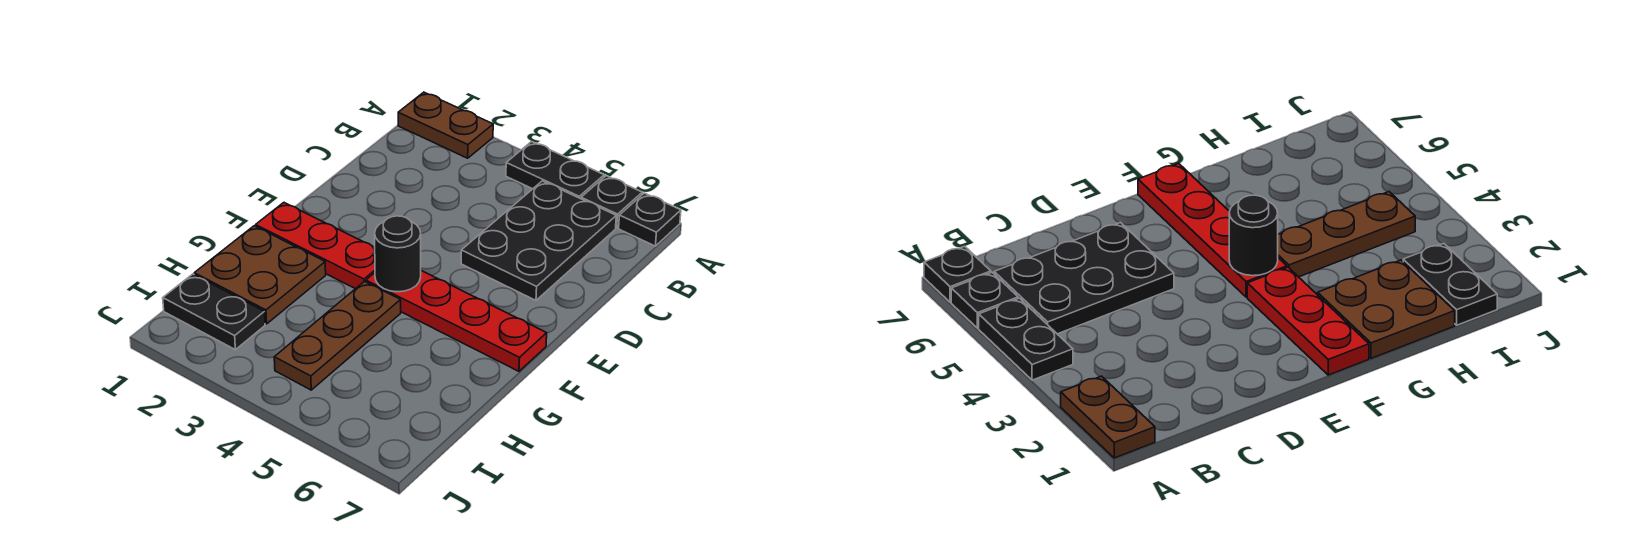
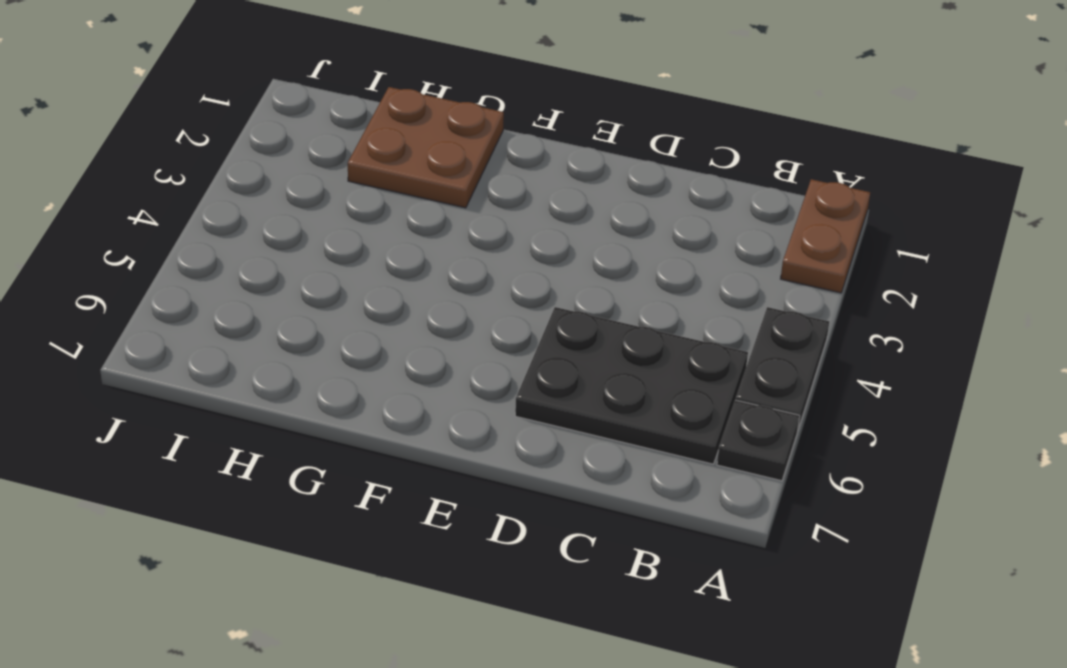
none -> black 1x1 plate [619,193,681,246]
none -> red 1x3 plate [256,203,375,289]

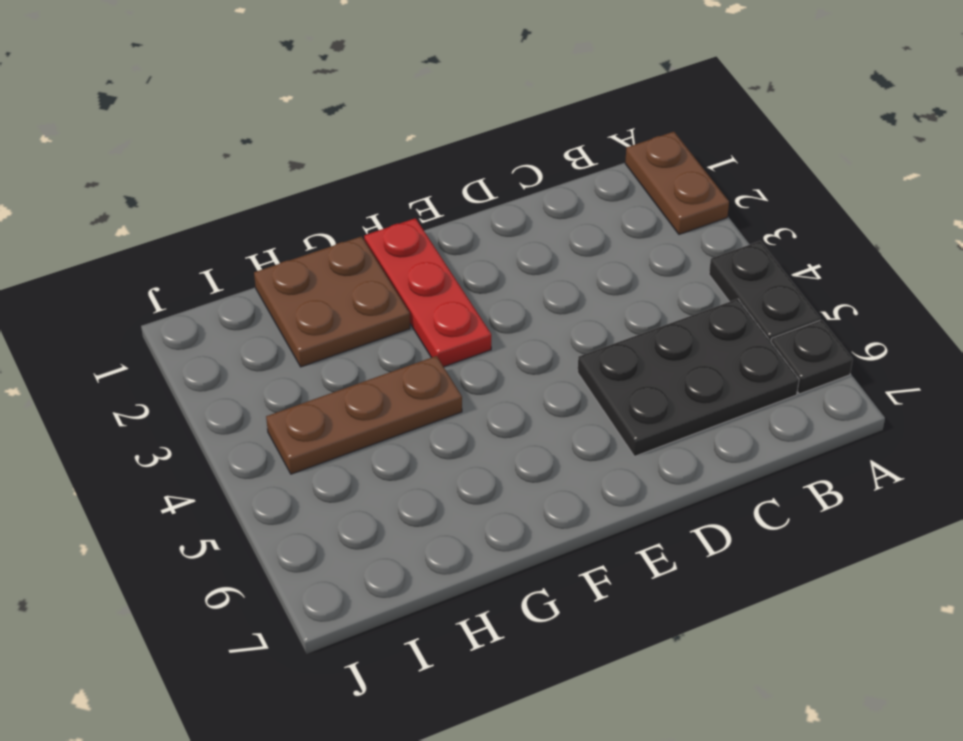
none -> black 1x1 plate [619,193,681,246]
none -> red 1x4 plate [366,271,547,371]

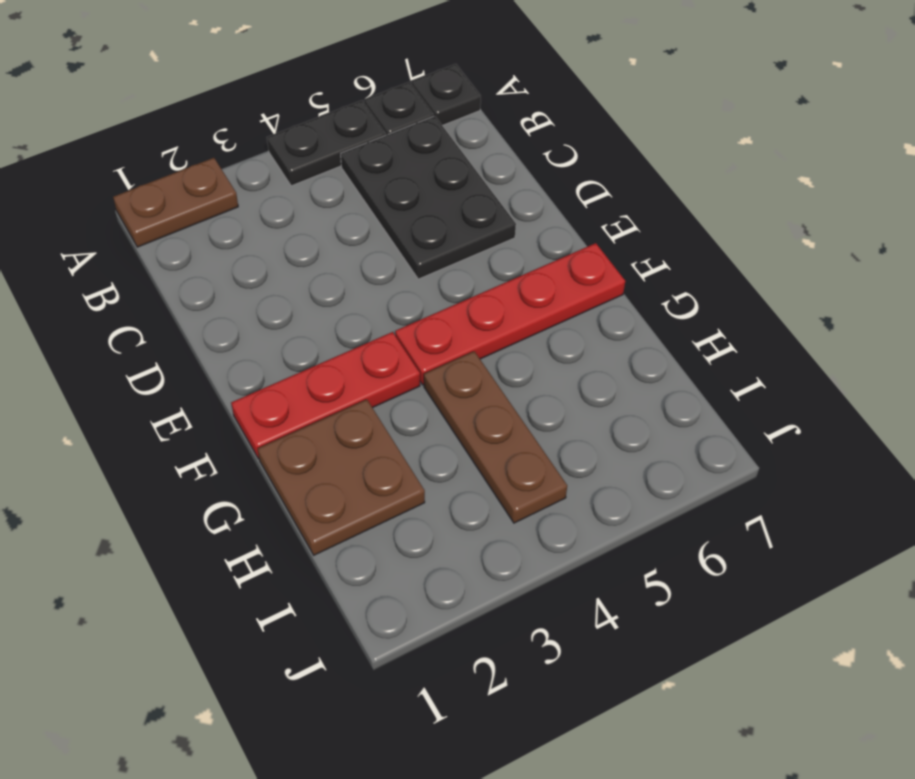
none -> black 1x2 plate [163,274,265,350]
none -> black 1x1 round brick [375,216,421,292]

